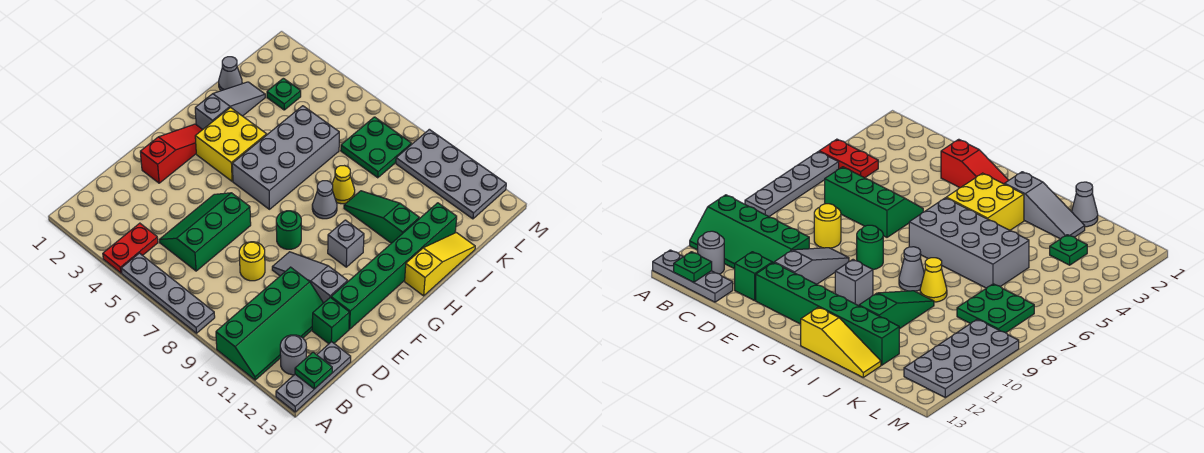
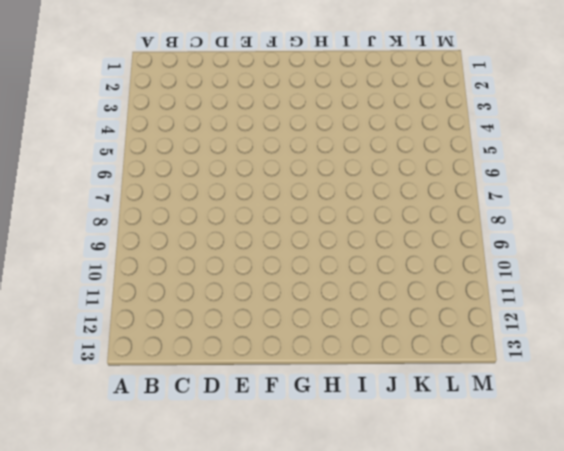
none -> red 1x2 plate [103,223,158,273]
none -> grey 1x4 plate [121,253,215,333]
none -> green 2x4 slope [216,267,323,380]

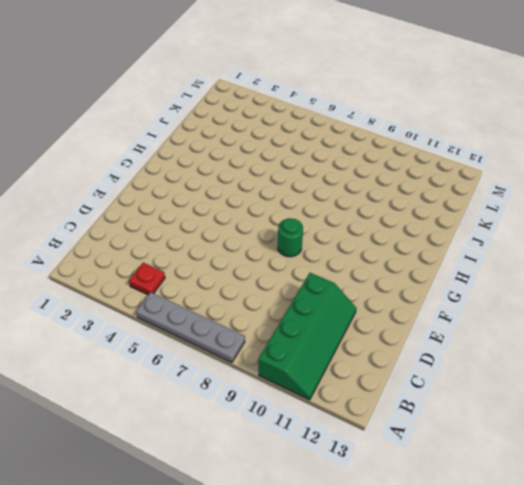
red 1x1 plate [129,263,165,295] -> red 1x2 plate [103,223,158,273]
none -> grey 1x3 plate [276,342,351,412]
none -> grey 1x1 round brick [280,335,306,375]
none -> green 2x3 slope [159,193,251,271]

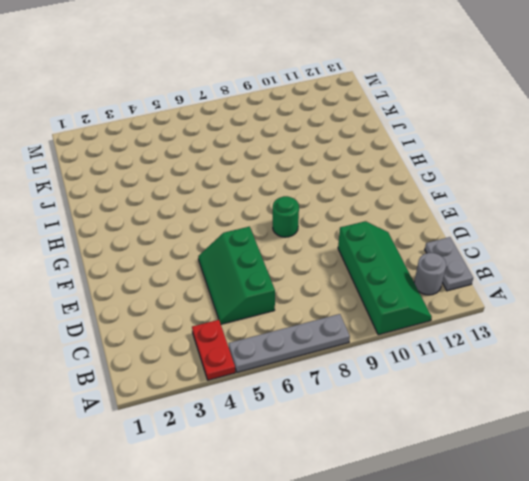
grey 1x2 plate [425,237,473,291] -> grey 1x3 plate [276,342,351,412]
none -> yellow 1x1 round brick [239,242,265,281]
none -> green 1x1 brick [312,298,349,344]
none -> red 1x3 slope [140,124,203,183]

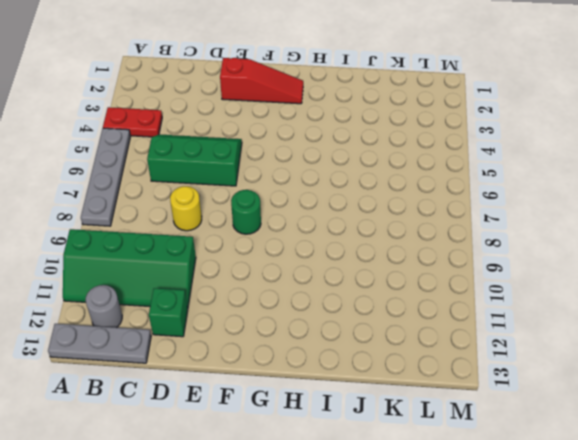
none -> grey 1x3 slope [272,252,348,303]
none -> green 1x6 brick [331,203,457,329]
none -> yellow 2x2 brick [195,108,267,181]

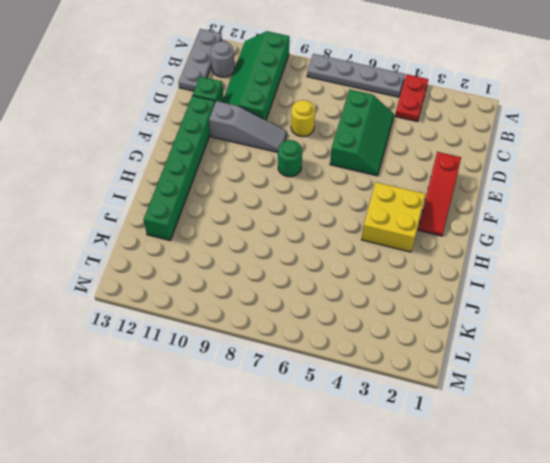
none -> grey 2x4 brick [232,106,339,209]
none -> grey 1x1 brick [328,220,364,267]
none -> grey 1x3 slope [195,82,265,129]

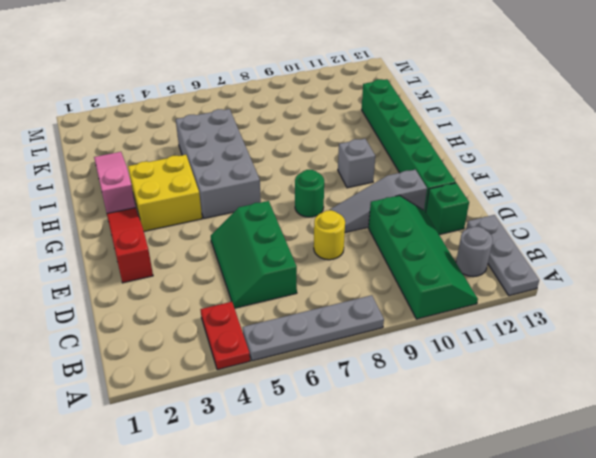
pink 1x3 slope [94,152,136,214] -> grey 1x3 slope [195,82,265,129]
none -> grey 1x1 cone [312,181,337,219]
none -> yellow 1x3 slope [405,233,475,296]
none -> yellow 1x1 cone [332,166,355,204]

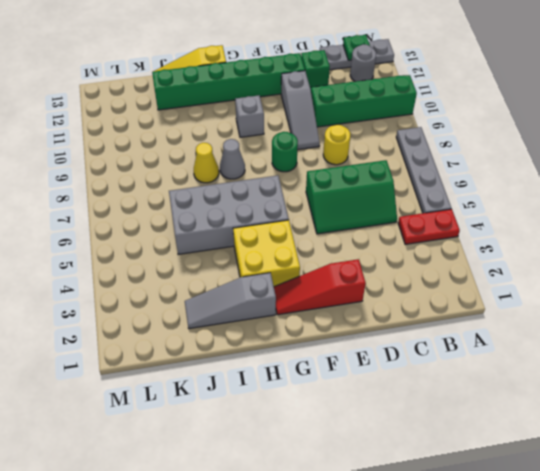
none -> green 1x3 slope [344,191,419,243]
none -> grey 1x1 cone [219,57,242,91]
none -> green 1x1 plate [267,78,301,110]

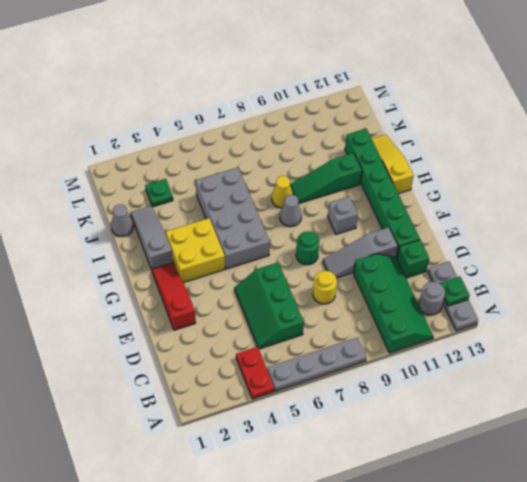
none -> green 2x2 plate [341,117,411,178]
none -> grey 2x4 plate [396,129,506,219]

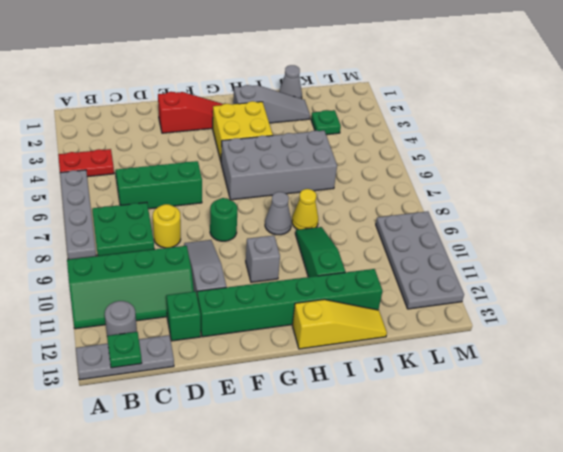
green 2x2 plate [92,202,154,256] -> green 2x2 plate moved to [341,117,411,178]

